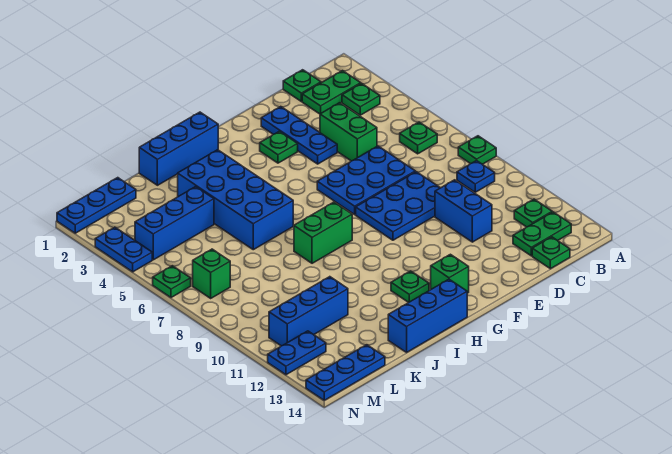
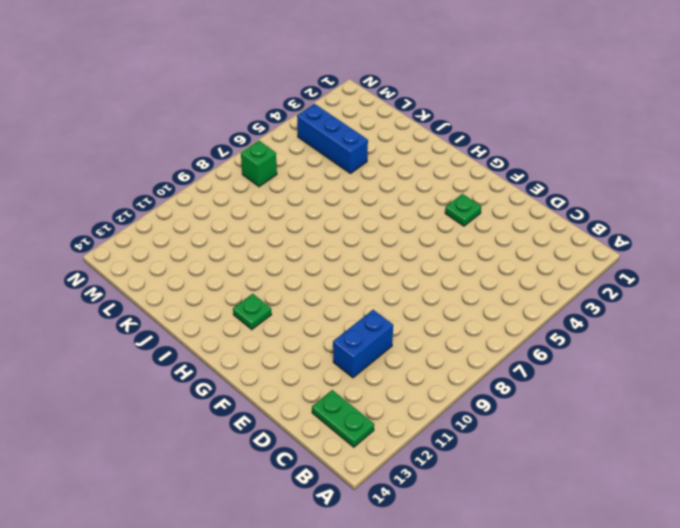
none -> green 1x1 plate [458,136,496,164]
none -> green 1x2 plate [302,71,361,114]
none -> green 1x1 plate [342,83,380,115]

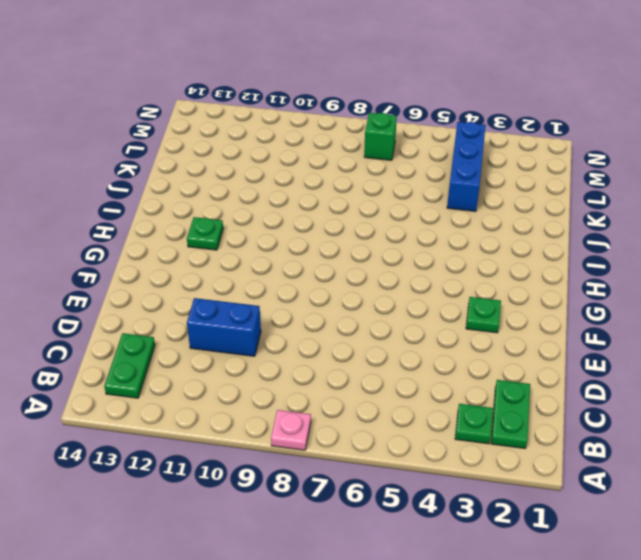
pink 1x1 plate [271,410,311,450] -> green 1x1 plate [458,136,496,164]
none -> green 1x1 plate [400,122,437,154]
none -> blue 1x1 plate [457,161,495,192]
none -> green 1x1 plate [514,199,552,227]

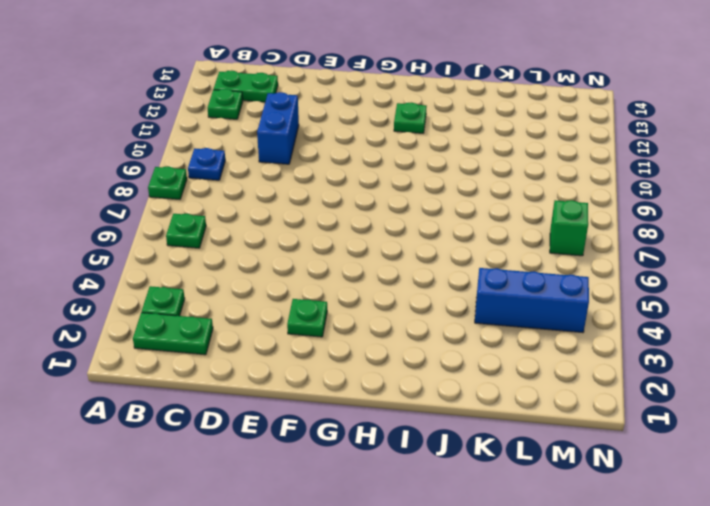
none -> green 1x1 plate [283,70,321,102]
none -> green 1x1 plate [532,237,570,269]
none -> green 1x2 brick [320,103,377,161]

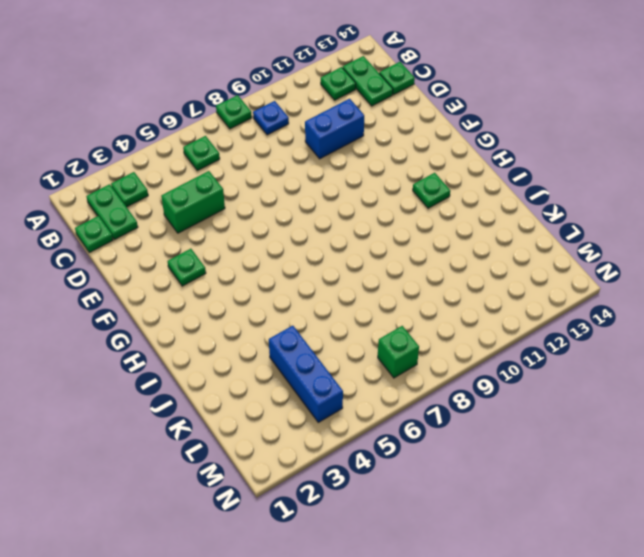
none -> blue 2x3 plate [317,146,415,214]
none -> blue 2x3 plate [356,172,440,240]
none -> blue 1x3 plate [261,107,337,164]

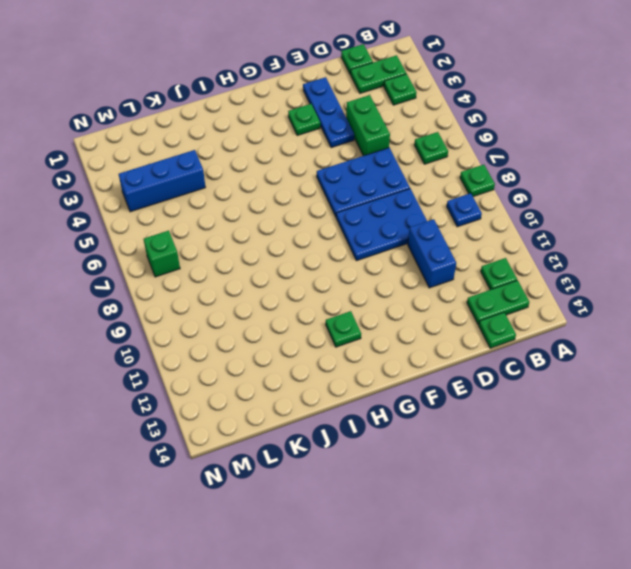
none -> green 1x1 brick [431,254,469,293]
none -> blue 1x3 brick [139,112,218,185]
none -> green 1x2 brick [294,202,352,263]

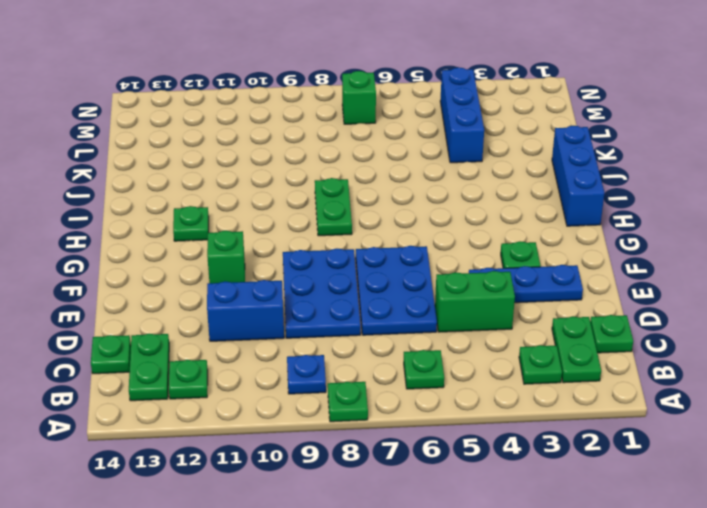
green 1x1 brick [207,231,245,283] -> green 1x1 brick moved to [431,254,469,293]
green 1x2 plate [315,178,352,236] -> green 1x2 brick [294,202,352,263]
none -> blue 1x3 brick [388,279,467,352]
none -> blue 2x4 brick [178,150,293,250]
none -> blue 1x3 brick [269,277,348,346]

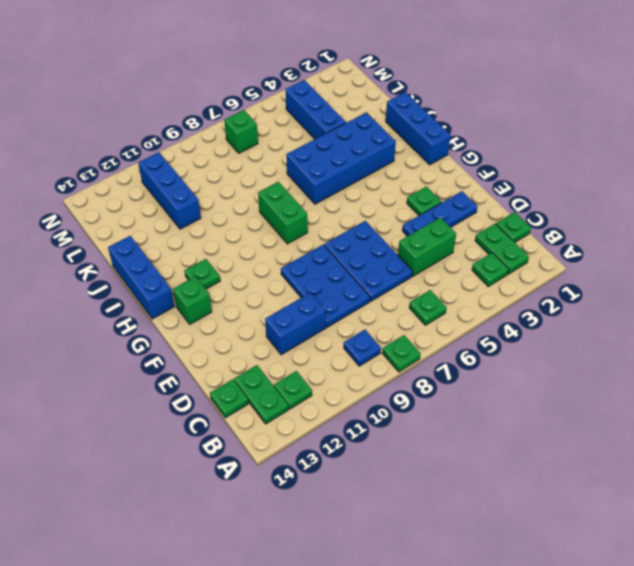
none -> blue 1x3 plate [57,178,136,233]
none -> blue 1x3 plate [306,345,385,400]
none -> blue 1x2 plate [268,331,326,375]

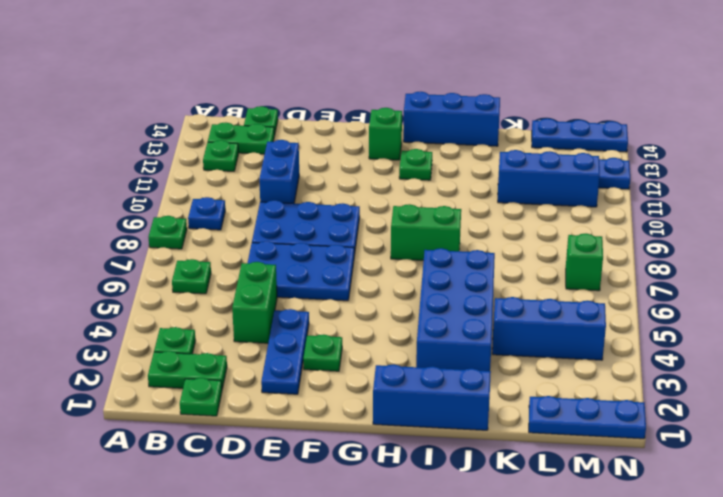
none -> blue 1x2 plate [95,227,152,272]
none -> green 1x1 plate [153,266,191,298]

